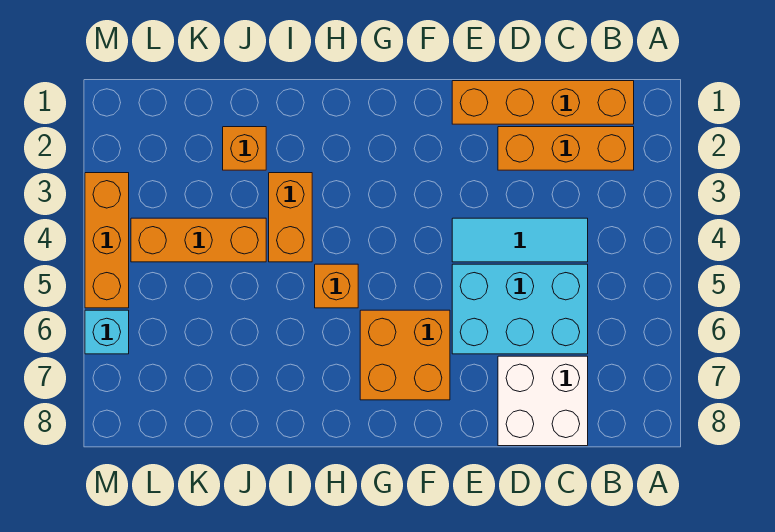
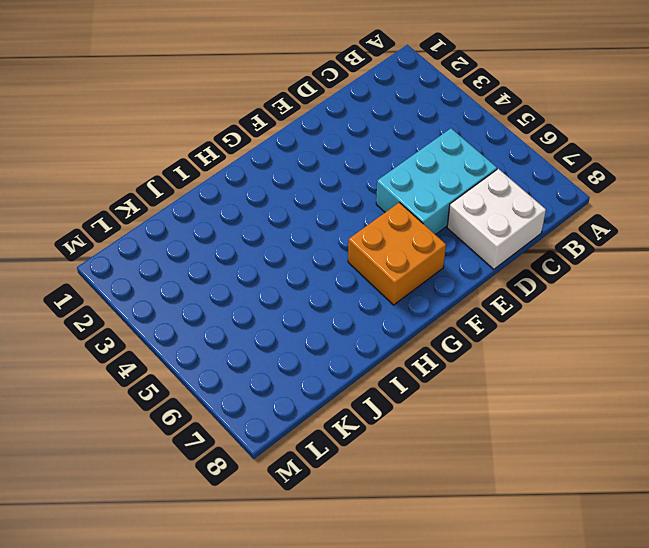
none -> orange 1x4 brick [452,81,634,124]
none -> orange 1x3 brick [498,127,634,170]
none -> cyan 1x3 tile [452,218,588,262]

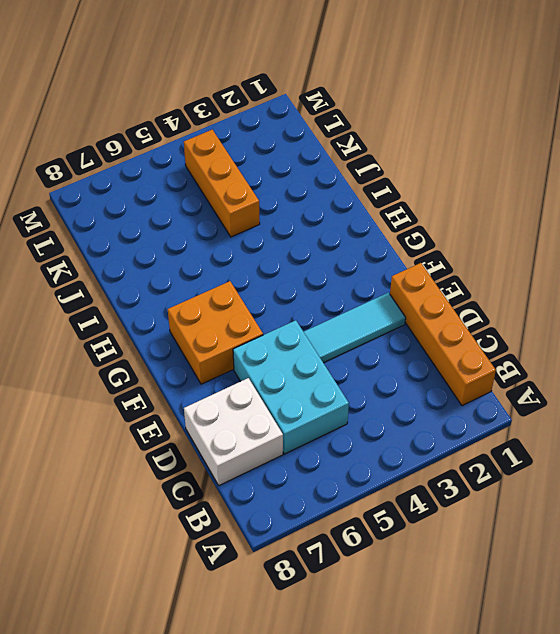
cyan 1x3 tile [304,293,406,363] -> cyan 1x3 tile turned to [452,218,588,262]
none -> orange 1x3 brick [498,127,634,170]
none -> orange 1x1 brick [315,264,358,308]
none -> orange 1x2 brick [269,173,312,262]

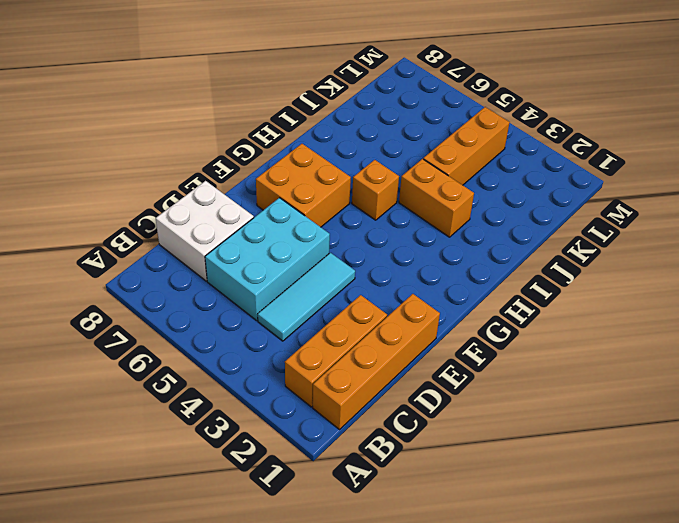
none -> orange 1x1 brick [223,127,266,170]
none -> orange 1x3 brick [85,173,129,308]
none -> cyan 1x1 brick [85,310,129,354]

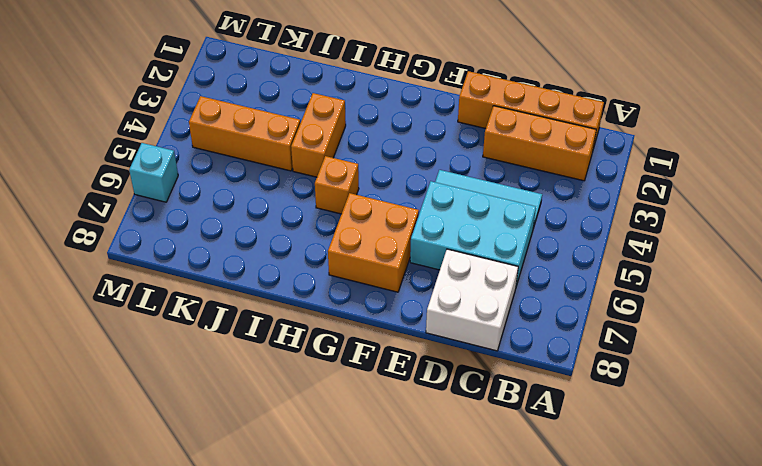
none -> orange 1x1 brick [223,127,266,170]
none -> orange 1x3 brick [85,173,129,308]

